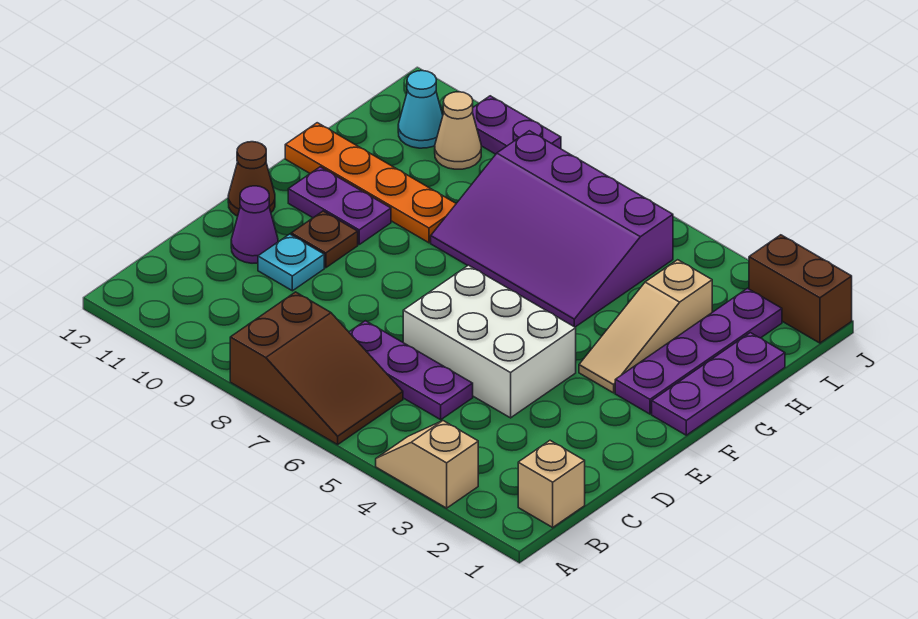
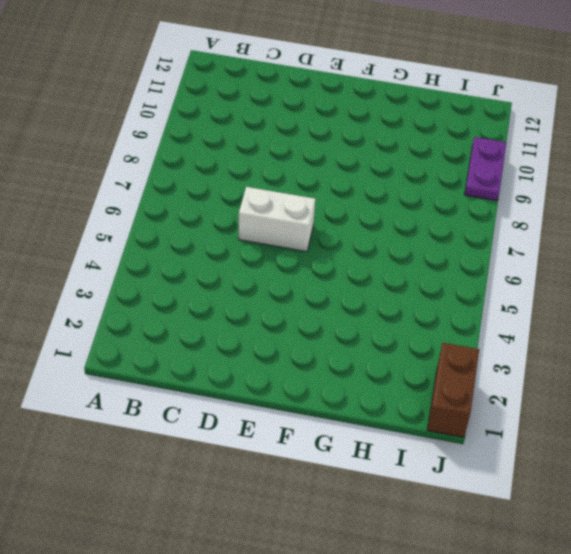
white 1x2 brick [239,187,315,252] -> white 2x3 brick [403,265,576,418]
none -> tan 1x2 slope [376,421,478,508]
none -> brown 2x3 slope [230,292,403,445]
none -> tan 1x1 brick [518,441,585,527]

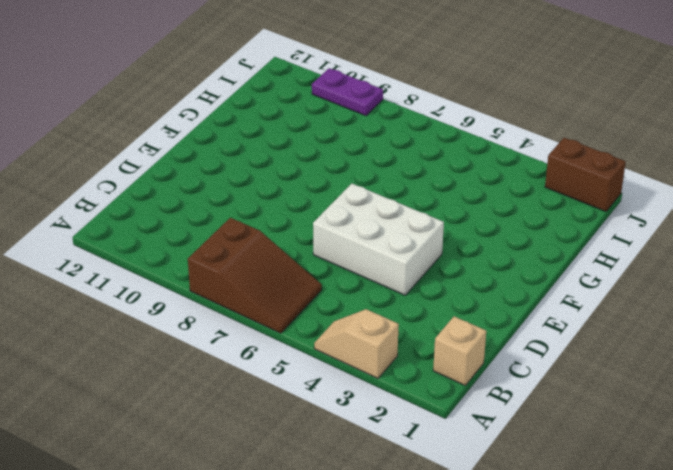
none -> purple 1x3 plate [349,321,473,420]
none -> cyan 1x1 plate [258,234,324,291]
none -> purple 1x1 cone [231,186,278,263]

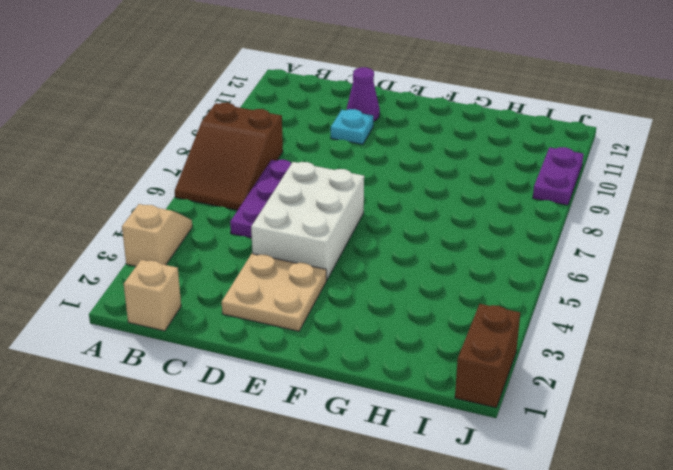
tan 2x2 plate [222,254,326,331] -> none
none -> brown 1x1 plate [291,211,358,268]
none -> brown 1x1 cone [228,142,275,216]
none -> purple 1x3 plate [652,333,785,435]

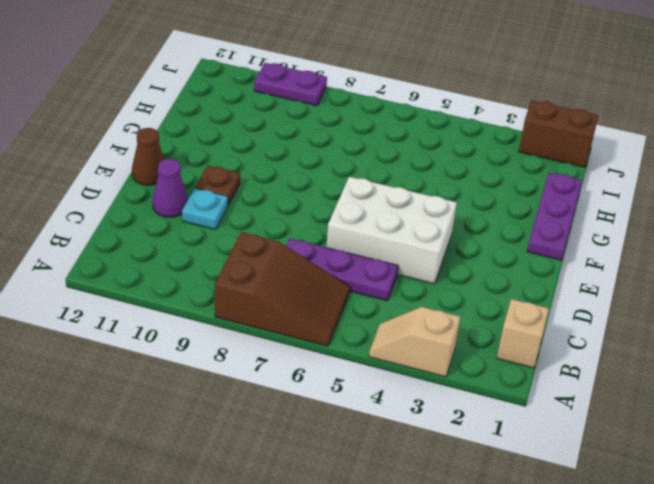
none -> purple 1x4 plate [615,288,782,414]
none -> tan 1x3 slope [579,260,712,393]
none -> purple 1x2 plate [288,167,391,244]

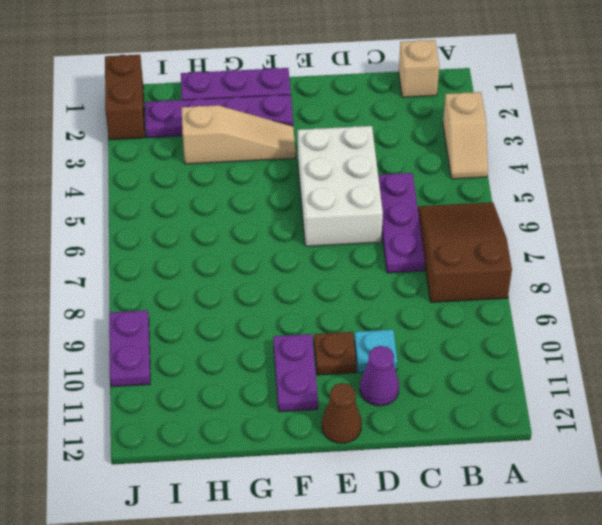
none -> purple 3x4 slope [431,131,673,327]
none -> orange 1x4 plate [285,123,456,243]
none -> tan 1x1 cone [435,92,481,169]

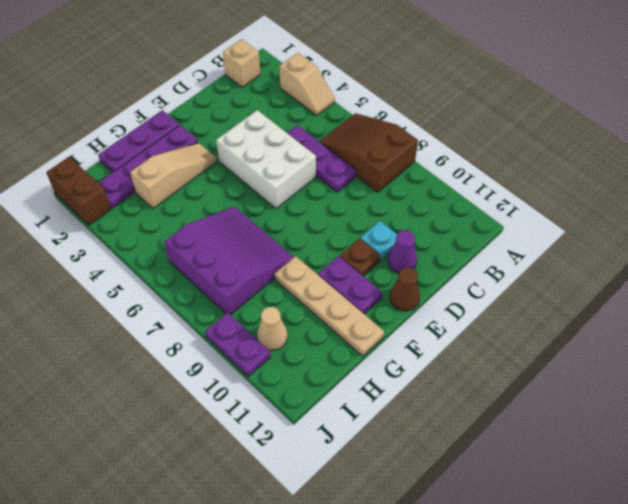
purple 3x3 slope [164,207,294,315] -> purple 3x4 slope [431,131,673,327]
tan 1x4 plate [275,256,384,356] -> orange 1x4 plate [285,123,456,243]
none -> cyan 1x1 cone [398,71,443,148]

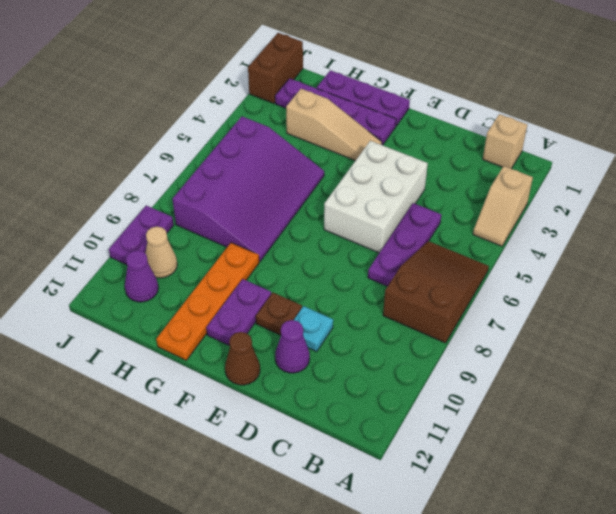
purple 1x1 cone [125,250,158,302] -> cyan 1x1 cone [398,71,443,148]

